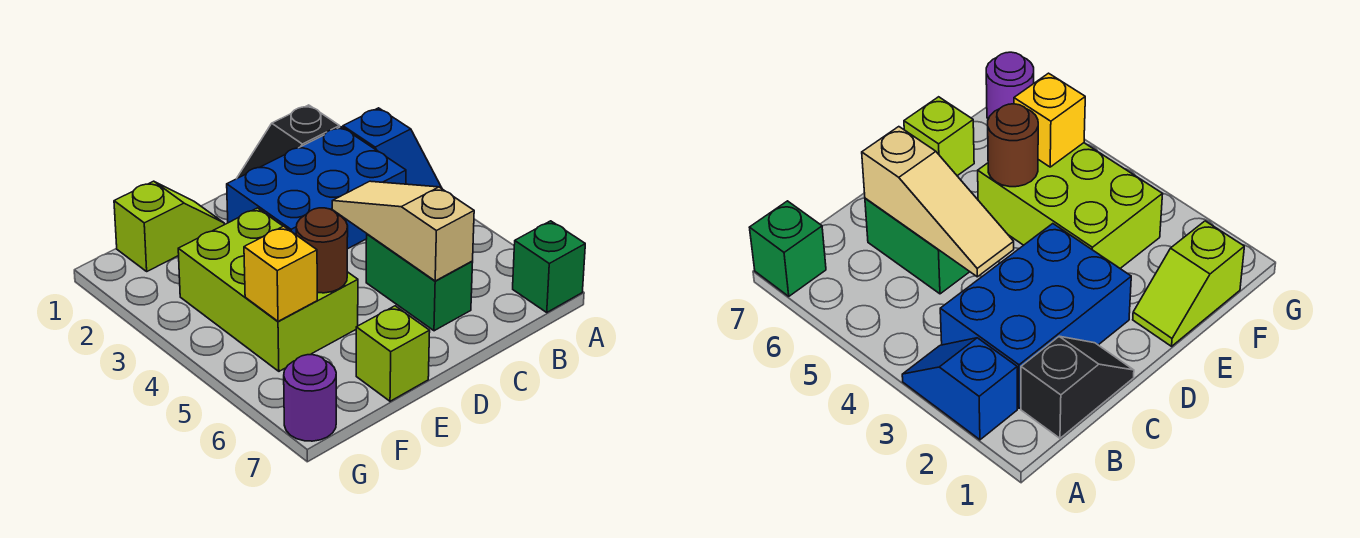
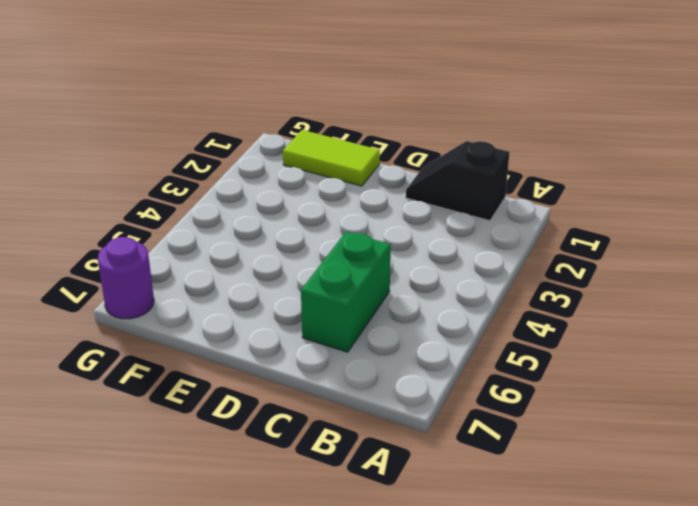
lime 1x2 tile [283,130,380,186] -> lime 1x2 slope [114,181,224,271]
none -> blue 1x2 slope [343,108,442,189]
none -> green 1x1 brick [513,221,585,312]
none -> blue 2x3 brick [227,127,406,249]

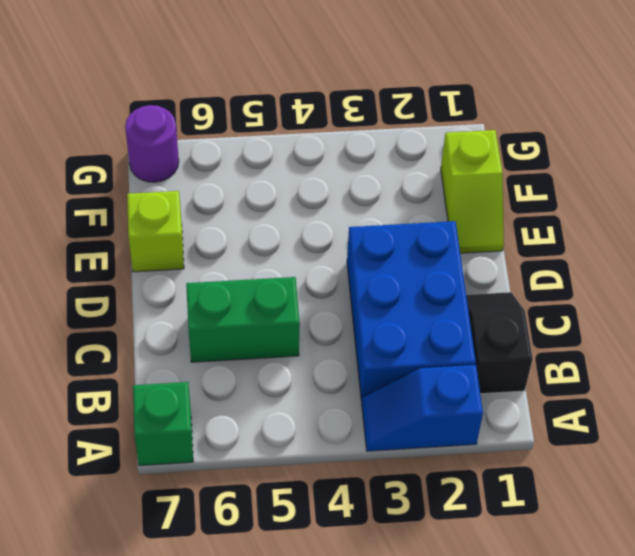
none -> lime 2x3 brick [178,208,358,371]
none -> tan 1x3 slope [332,181,474,281]
none -> brown 1x1 round brick [296,208,348,293]

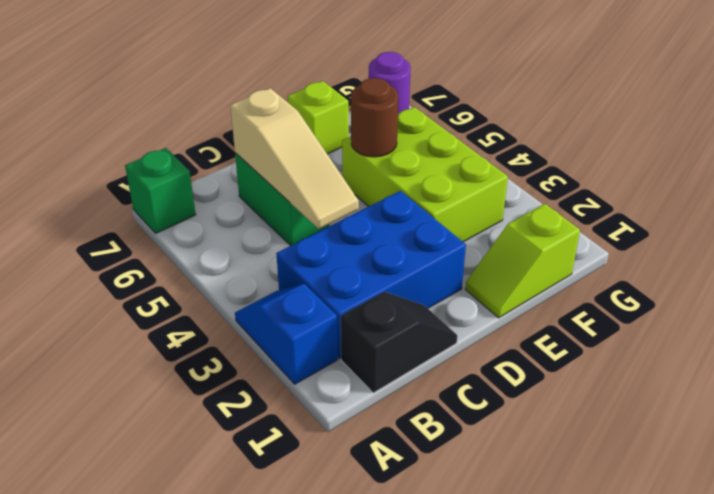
none -> yellow 1x1 brick [244,226,317,321]

